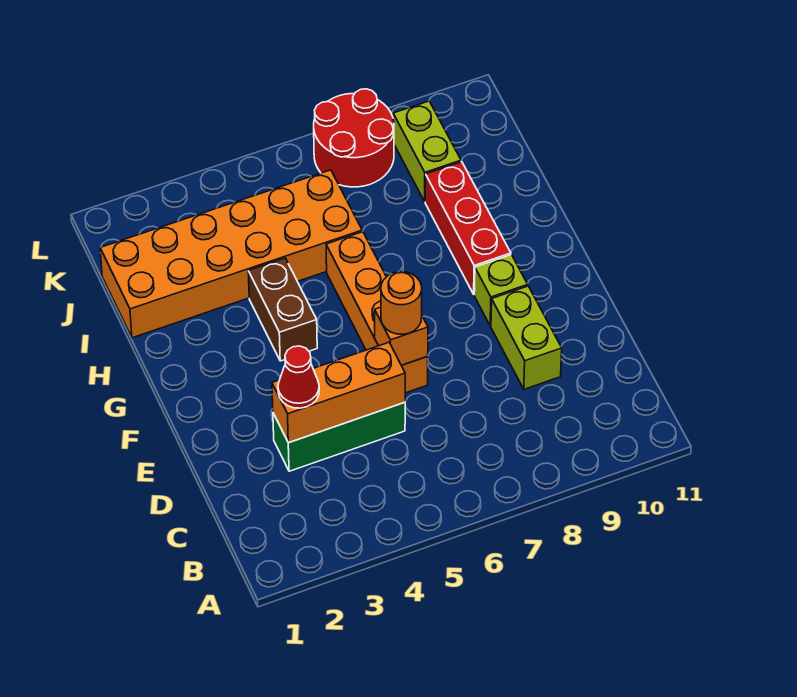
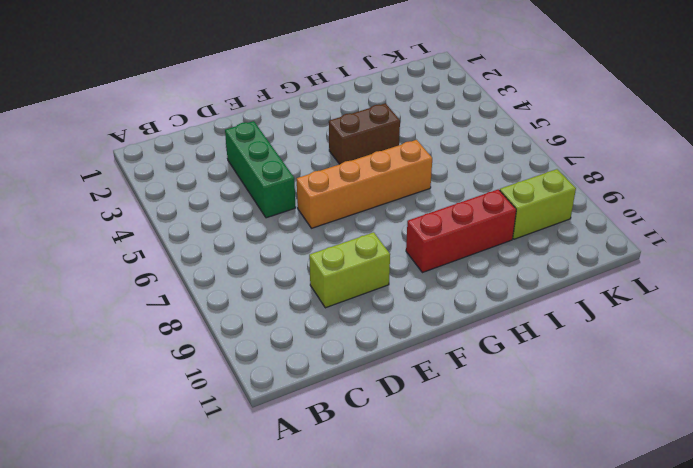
none -> lime 1x1 brick [474,255,528,326]
none -> orange 2x6 brick [100,170,363,338]
none -> red 2x2 round brick [314,89,394,187]

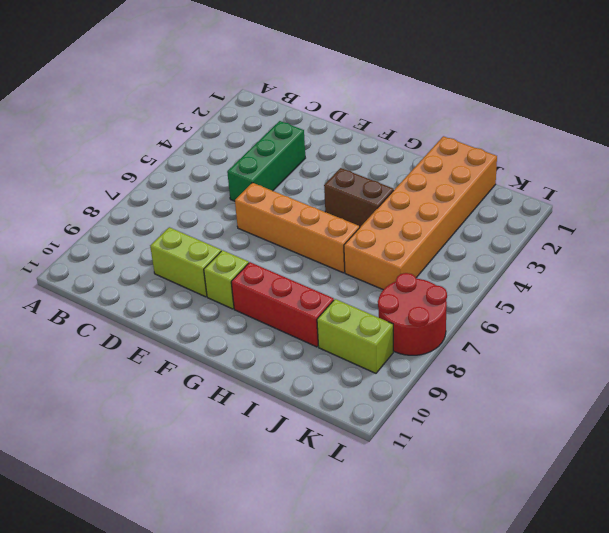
none -> orange 1x3 brick [272,342,405,443]
none -> orange 1x1 brick [375,307,428,365]
none -> red 1x1 cone [278,346,319,408]

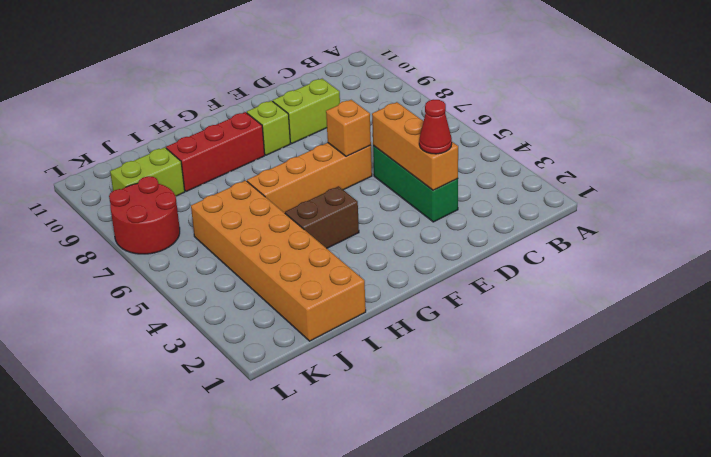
none -> orange 1x1 round brick [381,272,422,334]

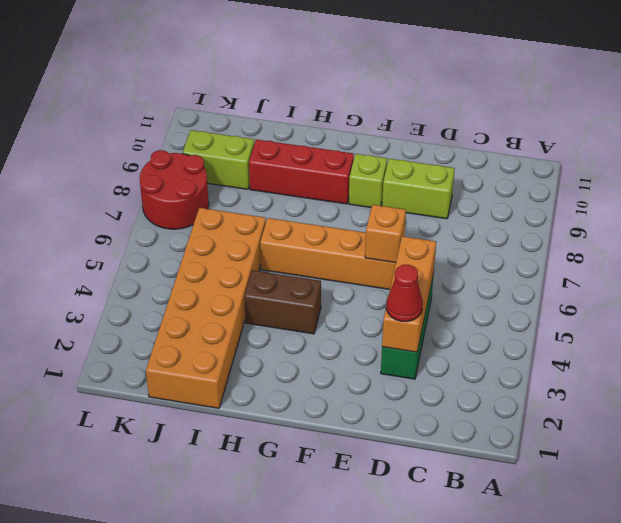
none -> orange 1x1 round brick [381,272,422,334]

